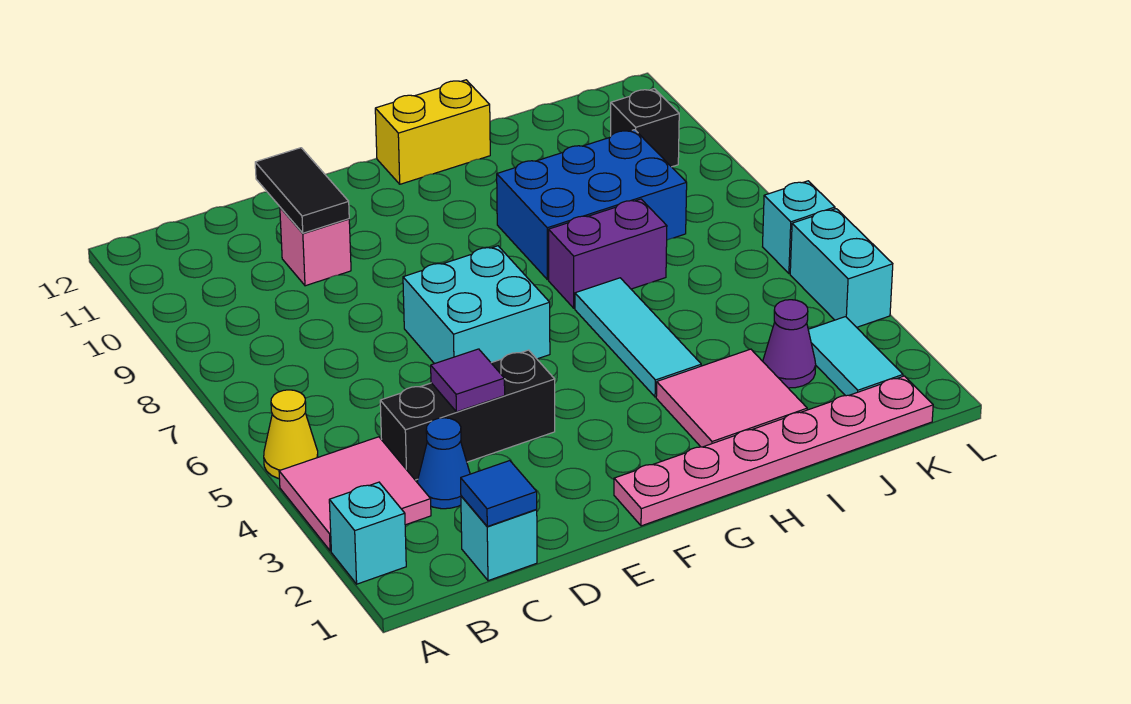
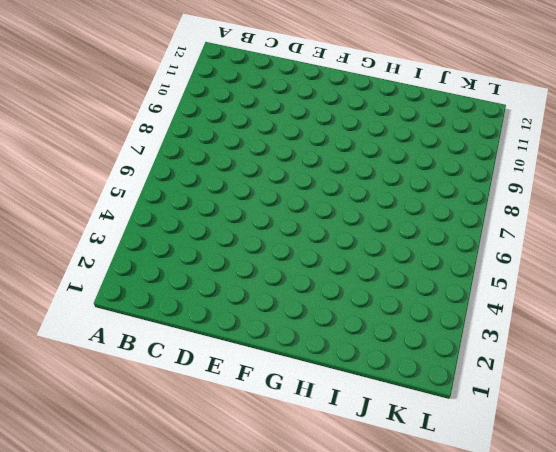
none -> cyan 1x1 brick [329,482,406,584]
none -> pink 2x2 tile [279,437,431,551]
none -> yellow 1x1 cone [264,390,318,479]

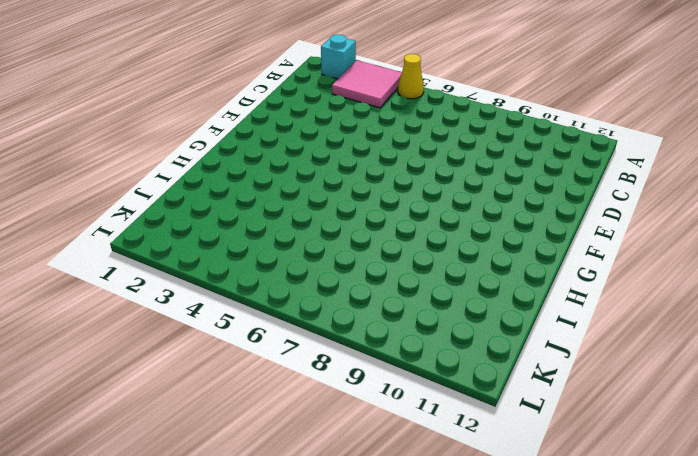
none -> cyan 1x1 brick [461,496,537,581]
none -> blue 1x1 cone [418,418,470,509]
none -> black 1x3 brick [380,350,555,480]

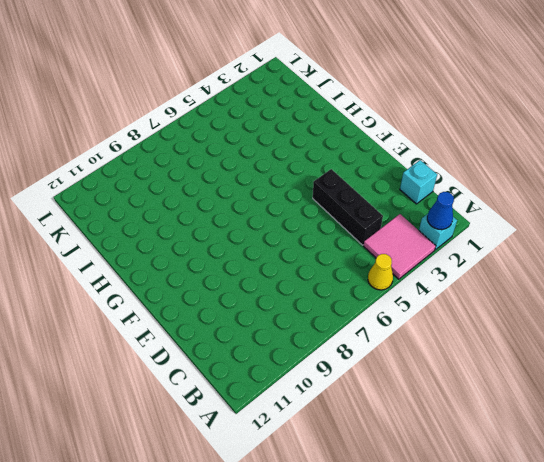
blue 1x1 cone [427,192,454,230] -> blue 1x1 cone moved to [418,418,470,509]
none -> pink 1x1 brick [280,207,351,286]
none -> cyan 2x2 brick [403,246,550,364]
none -> pink 1x6 plate [614,376,933,526]

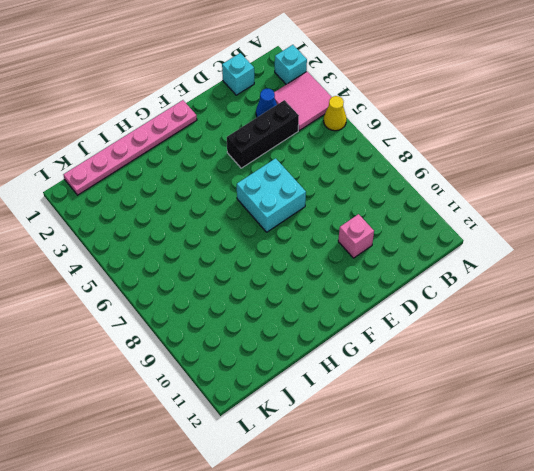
none -> yellow 1x2 brick [375,80,490,184]
none -> pink 2x2 tile [656,349,807,447]
none -> cyan 1x3 tile [575,278,701,397]

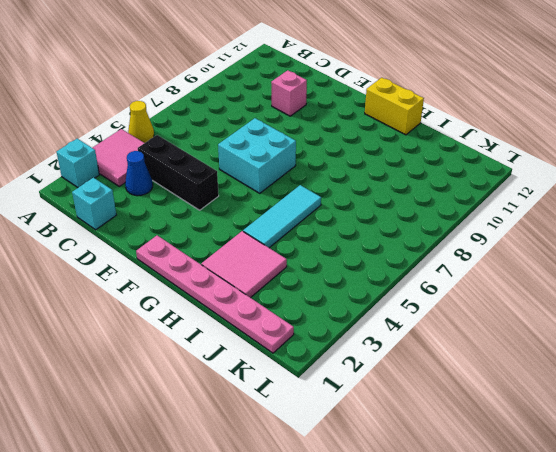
none -> purple 1x2 brick [549,199,667,308]
none -> blue 2x3 brick [497,130,687,280]
none -> purple 1x1 cone [763,300,816,388]

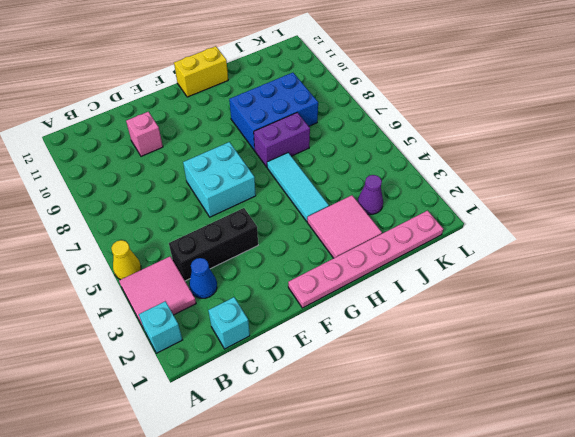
none -> cyan 1x2 tile [808,317,903,396]
none -> black 1x1 brick [611,89,679,167]
none -> cyan 1x2 brick [790,209,893,327]

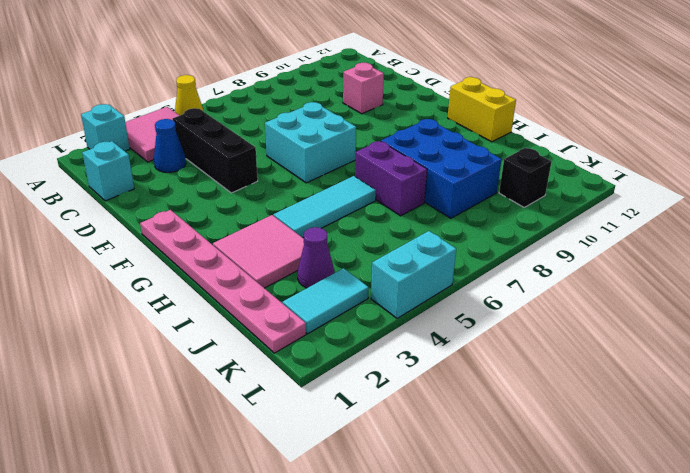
none -> cyan 1x1 brick [763,181,835,274]
none -> blue 1x1 tile [461,461,537,526]
none -> purple 1x1 tile [431,349,505,412]

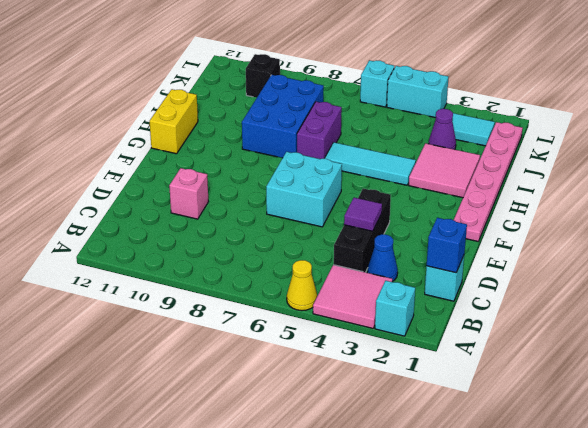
blue 1x1 brick [427,218,467,273] -> blue 1x1 tile [461,461,537,526]
none -> black 1x2 tile [255,148,349,233]

